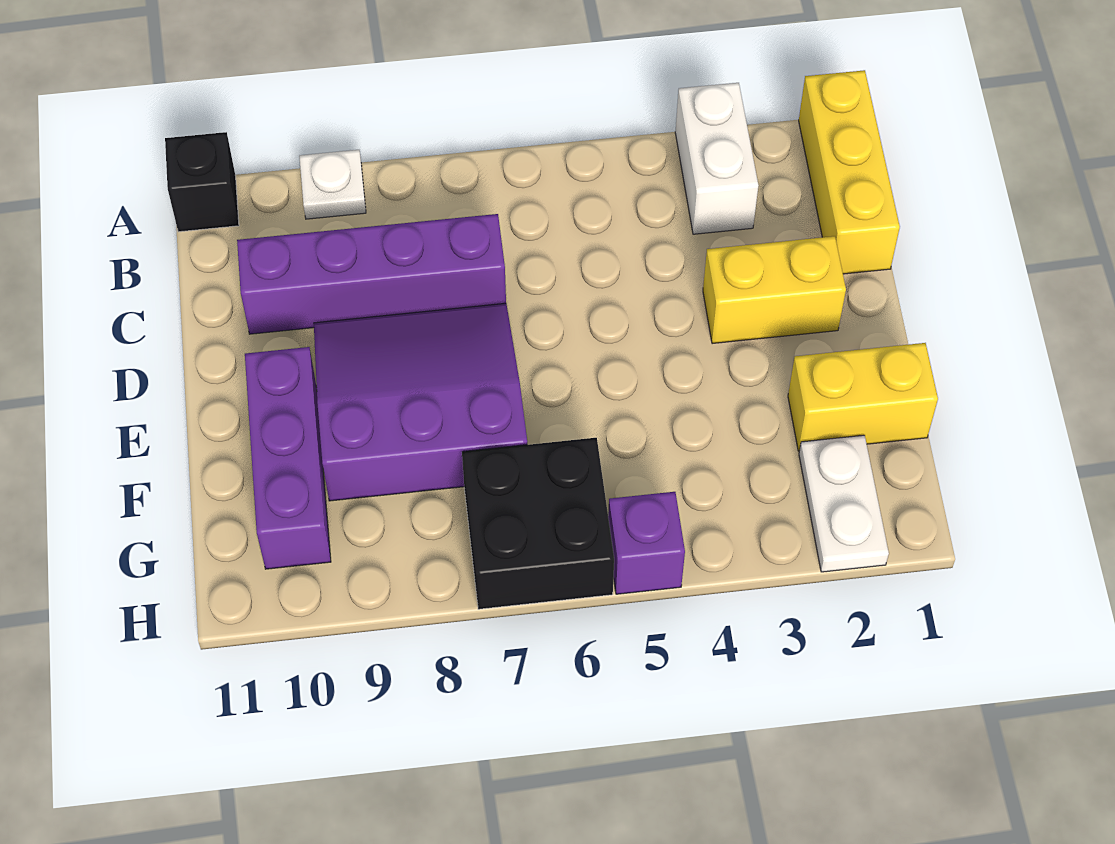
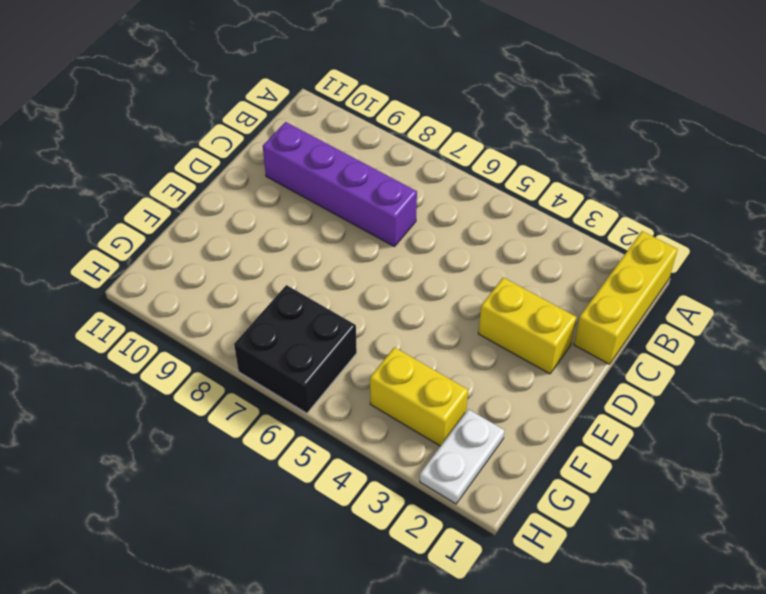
yellow 1x2 brick [370,347,468,446] -> yellow 1x2 brick moved to [788,343,938,451]
none -> white 1x2 brick [675,83,759,234]
none -> white 1x1 plate [299,150,366,219]
none -> black 1x1 brick [165,132,239,232]

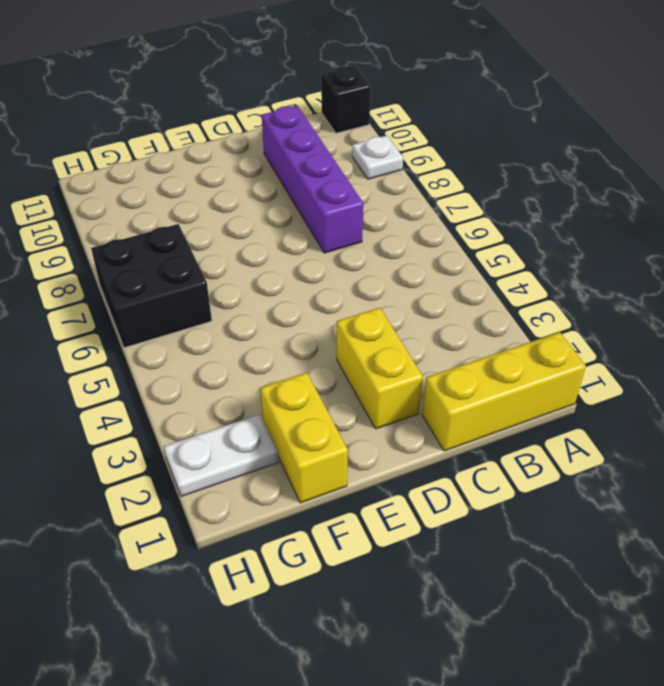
none -> white 1x2 brick [675,83,759,234]
none -> purple 3x3 slope [314,303,527,501]
none -> purple 1x3 brick [245,347,331,569]

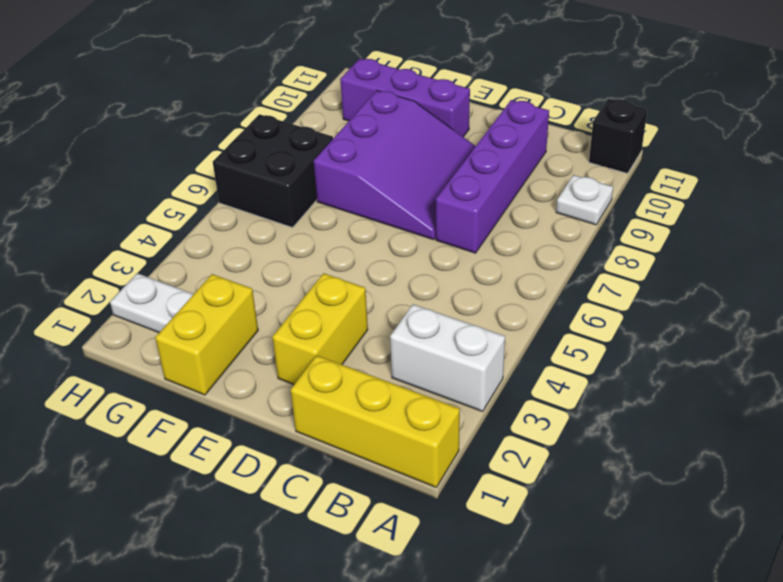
none -> purple 1x1 brick [608,492,685,594]

